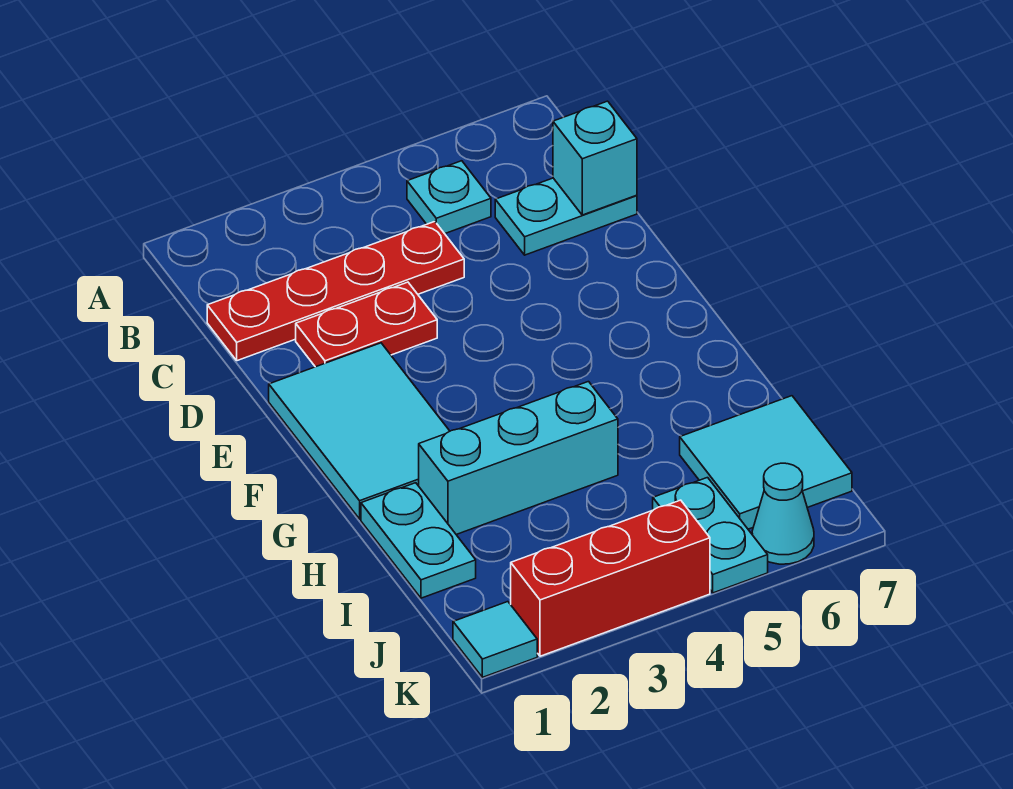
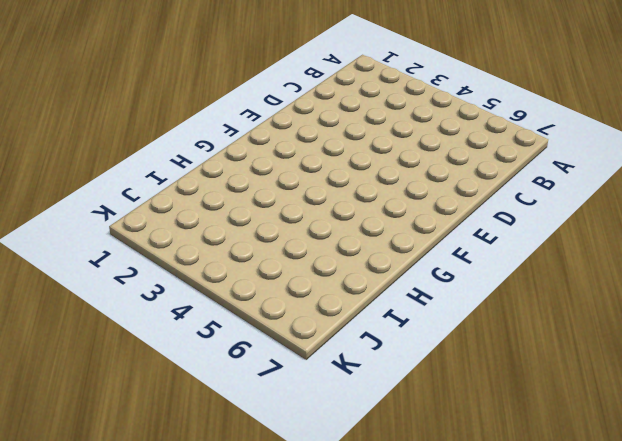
none -> cyan 1x1 plate [407,161,491,234]
none -> red 1x4 plate [207,222,464,361]
none -> cyan 1x2 plate [495,178,637,255]

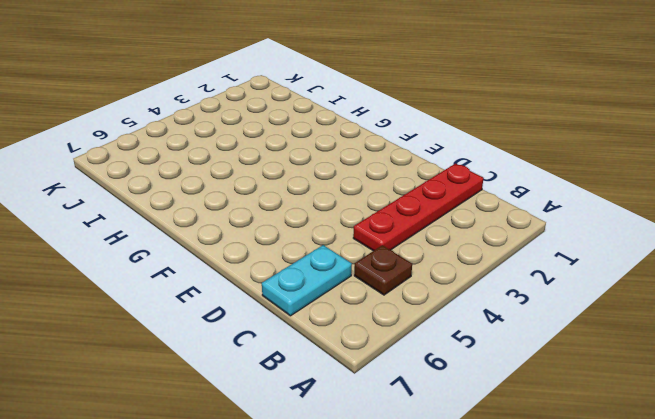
brown 1x1 plate [354,245,412,295] -> cyan 1x1 plate [407,161,491,234]
none -> red 1x2 plate [296,282,437,367]
none -> cyan 2x3 tile [269,343,450,519]
none -> cyan 1x2 plate [361,483,476,598]

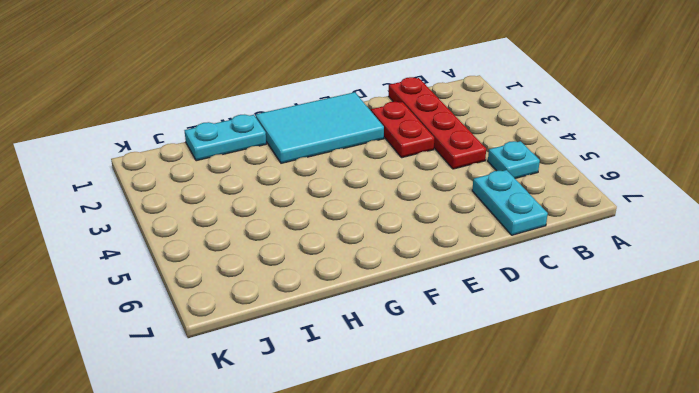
none -> cyan 1x3 brick [419,382,618,535]
none -> cyan 2x2 tile [680,396,852,529]
none -> cyan 1x2 plate [653,478,768,593]

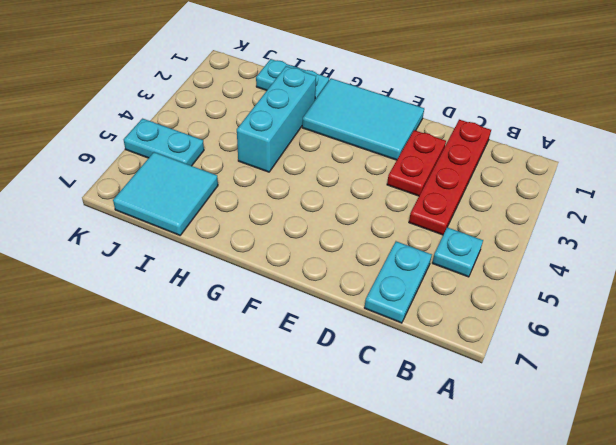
none -> cyan 1x1 tile [453,602,537,677]
none -> red 1x3 brick [511,500,710,656]
none -> cyan 1x1 cone [752,463,814,564]

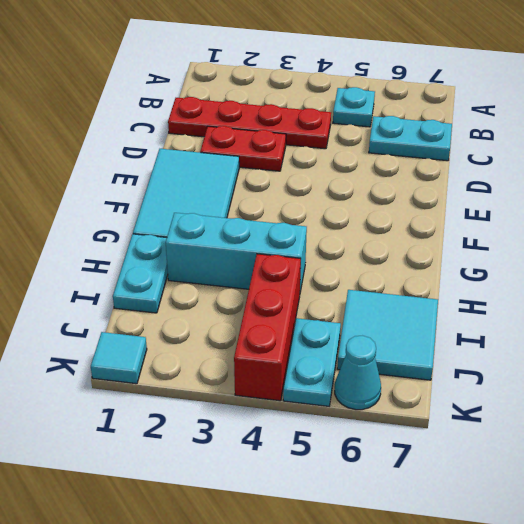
red 1x3 brick [234,254,301,401] -> red 1x3 brick turned to [511,500,710,656]
none -> cyan 1x1 brick [553,101,637,215]

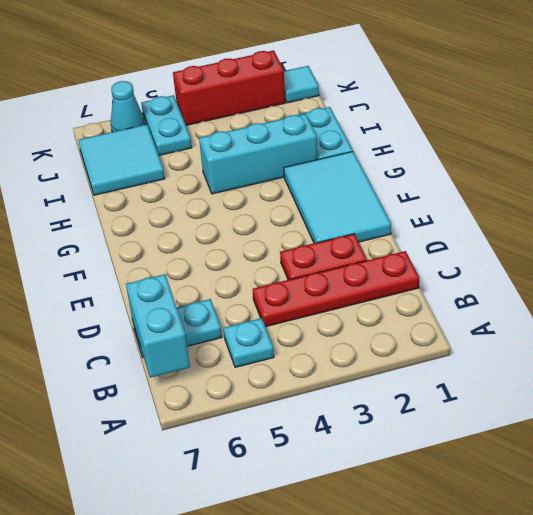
cyan 1x2 brick [126,274,190,378] -> cyan 1x1 brick [553,101,637,215]

